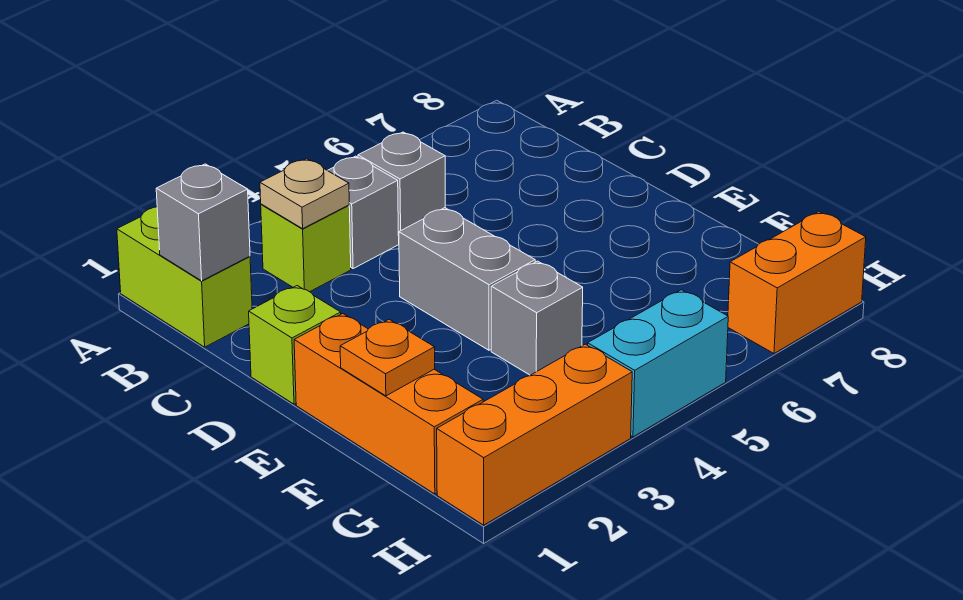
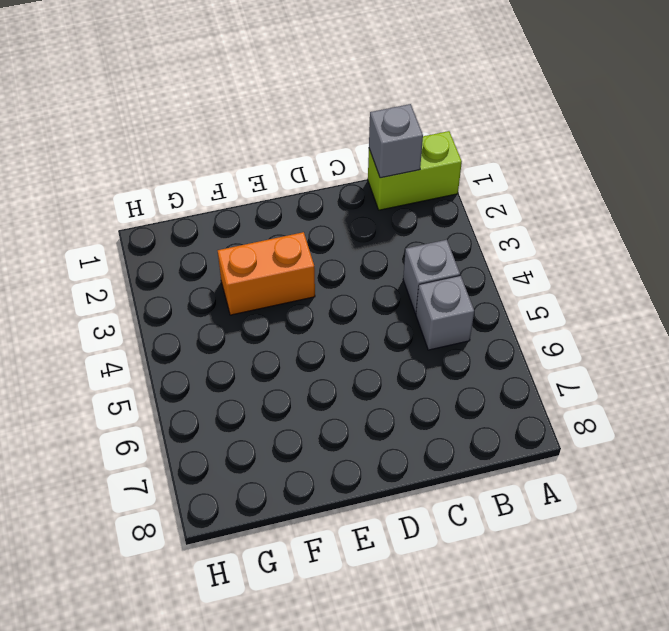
orange 1x2 brick [218,232,315,315] -> orange 1x2 brick turned to [728,212,866,353]
none -> lime 1x1 brick [261,204,351,292]
none -> lime 1x1 brick [249,286,341,404]
none -> grey 1x2 brick [399,208,535,350]

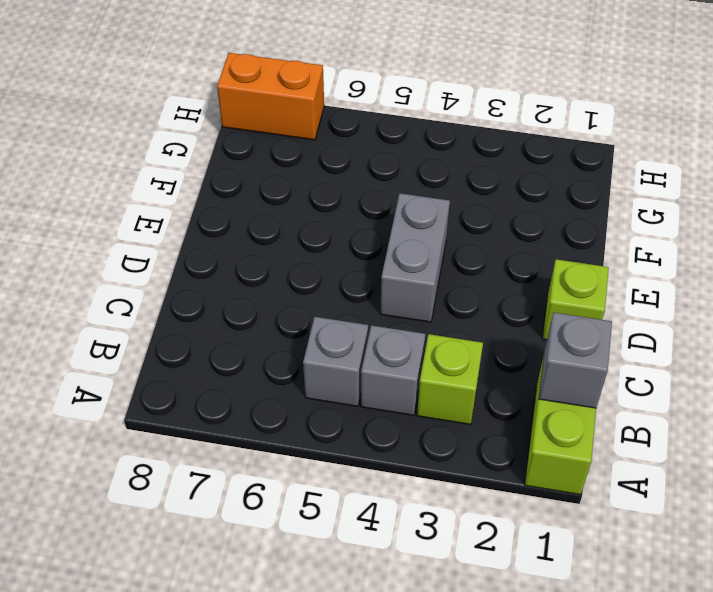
none -> orange 1x3 brick [294,314,483,494]
none -> grey 1x1 brick [491,261,583,375]
none -> orange 1x3 brick [437,344,632,525]

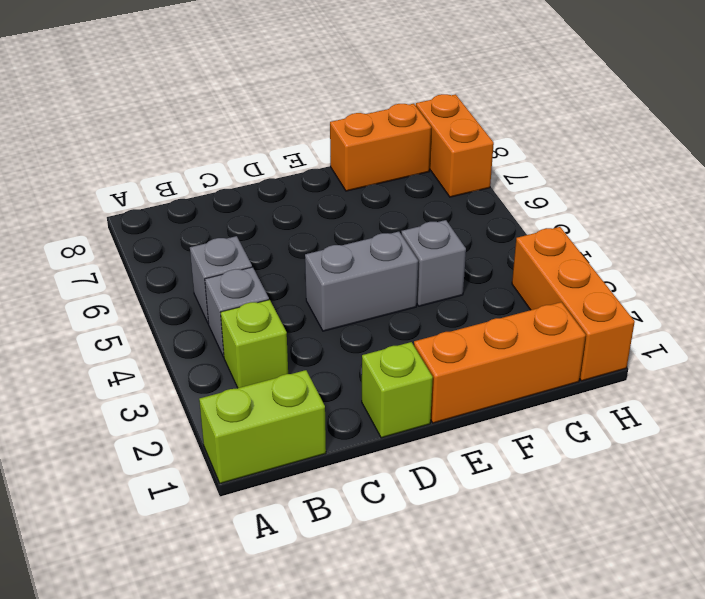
orange 1x2 brick [330,104,431,191] -> none
none -> cyan 1x2 brick [588,290,728,437]
none -> grey 1x1 brick [156,164,250,281]
none -> tan 1x1 plate [260,159,349,229]

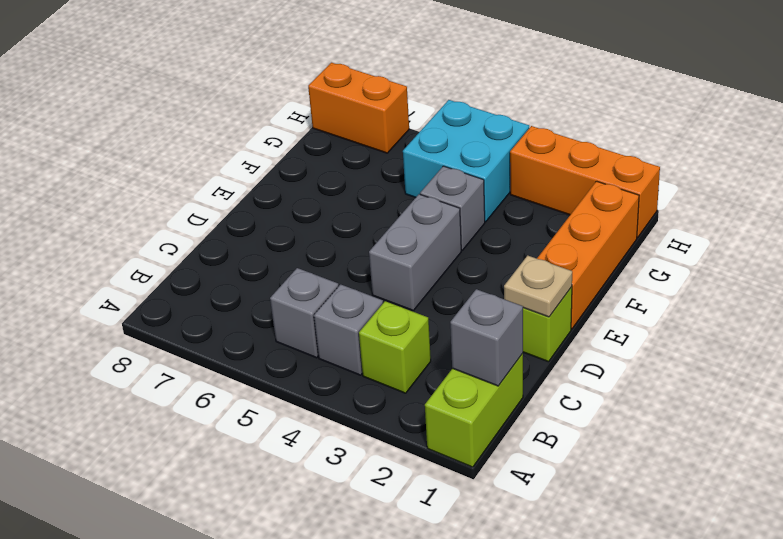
tan 1x1 plate [504,255,572,317] -> tan 1x1 plate moved to [260,159,349,229]
cyan 2x2 brick [403,100,529,222] -> cyan 1x2 brick [588,290,728,437]
none -> orange 1x1 plate [340,319,435,396]

